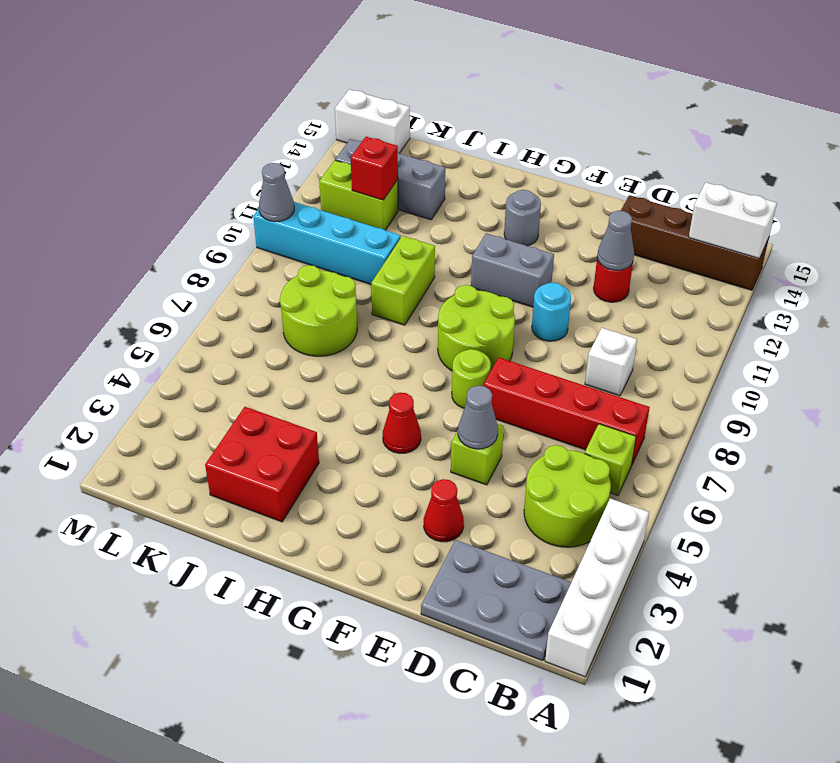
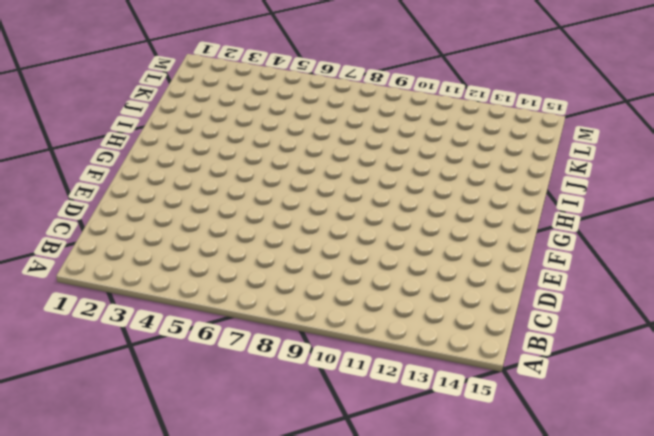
none -> white 1x4 brick [545,499,649,677]
none -> brown 1x4 brick [621,195,769,290]
none -> grey 2x3 plate [421,540,571,661]

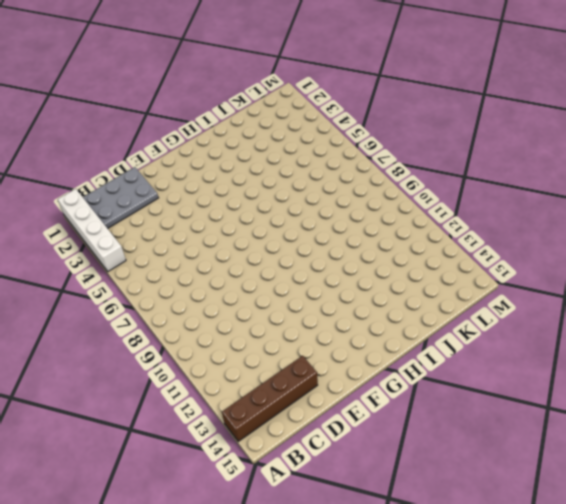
none -> lime 2x2 round brick [524,445,611,547]
none -> lime 1x1 brick [585,424,636,495]
none -> red 1x4 brick [484,358,650,464]

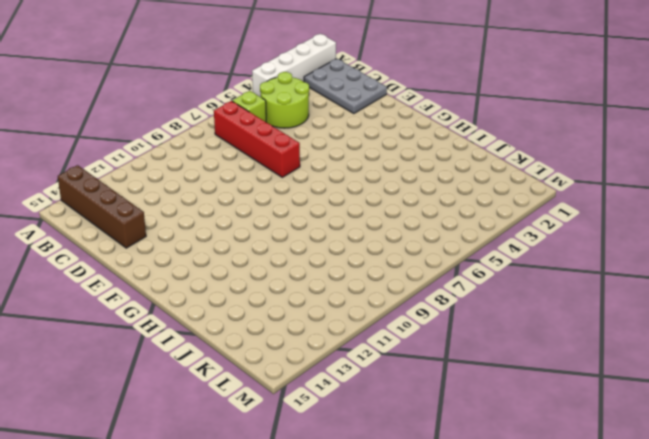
none -> white 1x1 brick [585,328,637,396]
none -> red 1x1 round brick [594,258,633,302]
none -> red 1x1 cone [424,479,464,542]

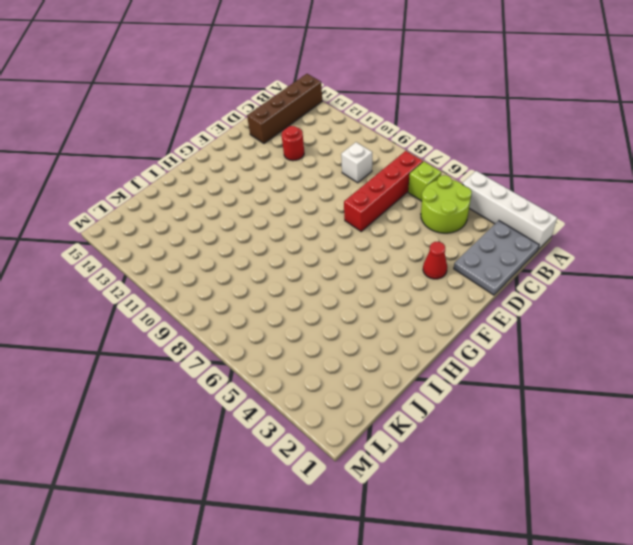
none -> lime 1x1 brick [451,424,504,485]
none -> cyan 1x1 round brick [532,282,571,341]
none -> lime 1x1 round brick [452,349,491,408]

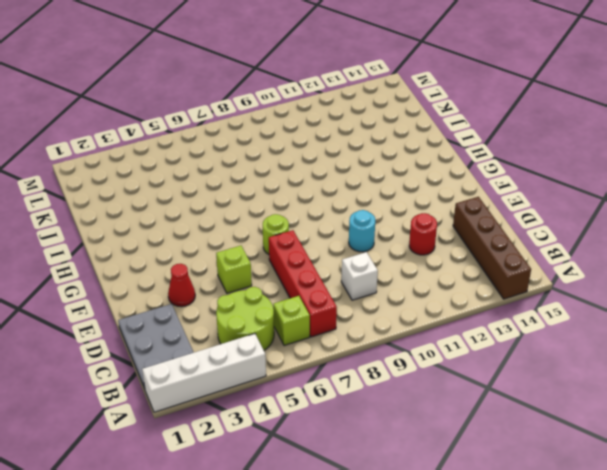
none -> lime 2x2 round brick [438,285,515,371]
none -> grey 1x2 brick [471,233,554,307]
none -> red 1x1 cone [383,393,421,453]

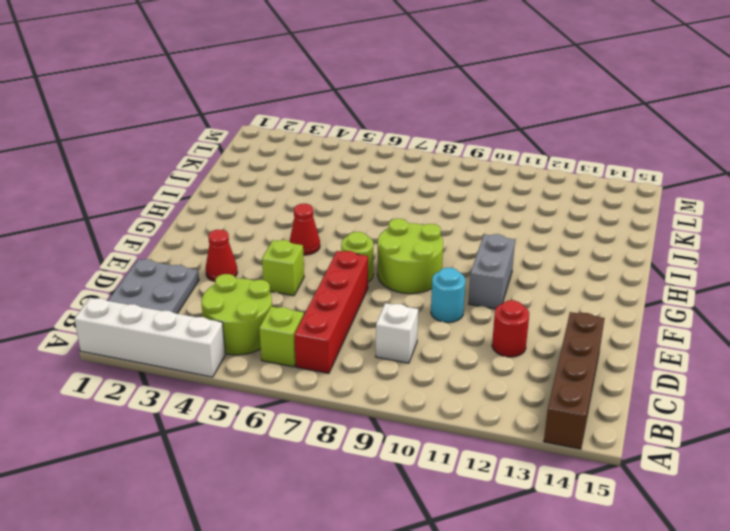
none -> grey 1x1 round brick [504,190,541,246]
none -> red 2x2 brick [205,407,319,522]
none -> lime 1x2 brick [371,236,435,325]

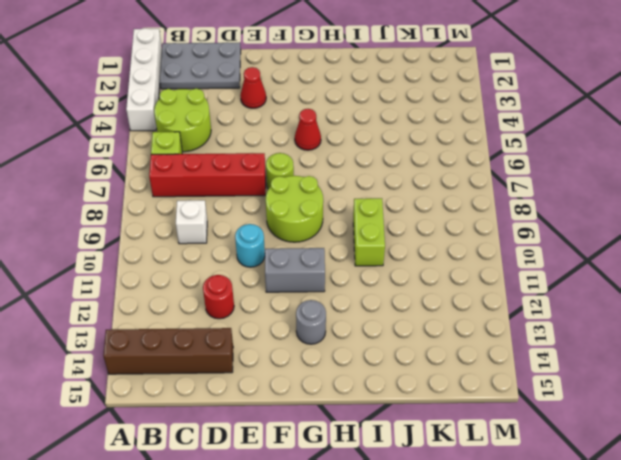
none -> lime 1x1 brick [451,424,504,485]
none -> red 2x2 brick [205,407,319,522]
none -> lime 2x2 round brick [280,265,357,356]

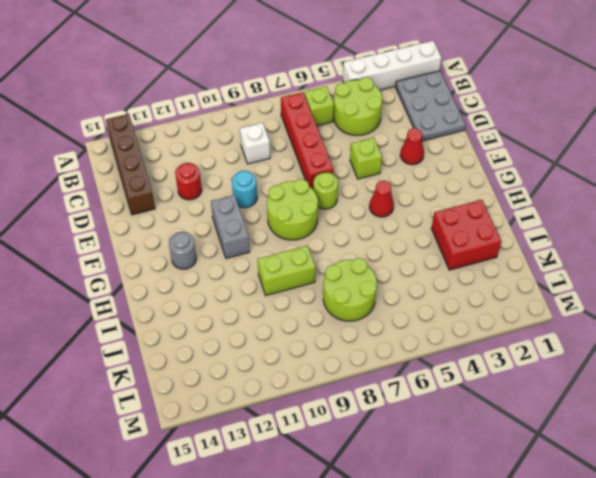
none -> cyan 1x4 brick [253,202,401,284]
none -> grey 1x3 brick [335,139,446,220]
none -> lime 1x2 brick [319,160,398,230]

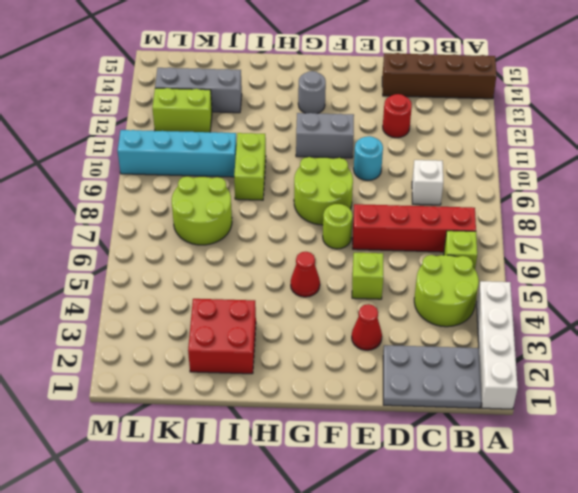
none -> white 1x2 brick [335,89,410,153]
none -> white 1x2 brick [689,182,777,259]
none -> grey 1x1 cone [597,211,634,270]

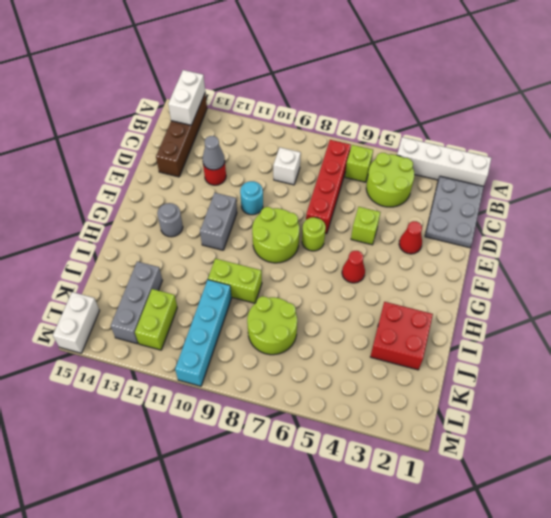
none -> grey 1x1 cone [458,386,498,449]
none -> red 1x1 brick [351,137,398,200]
none -> grey 1x1 cone [259,163,294,222]

